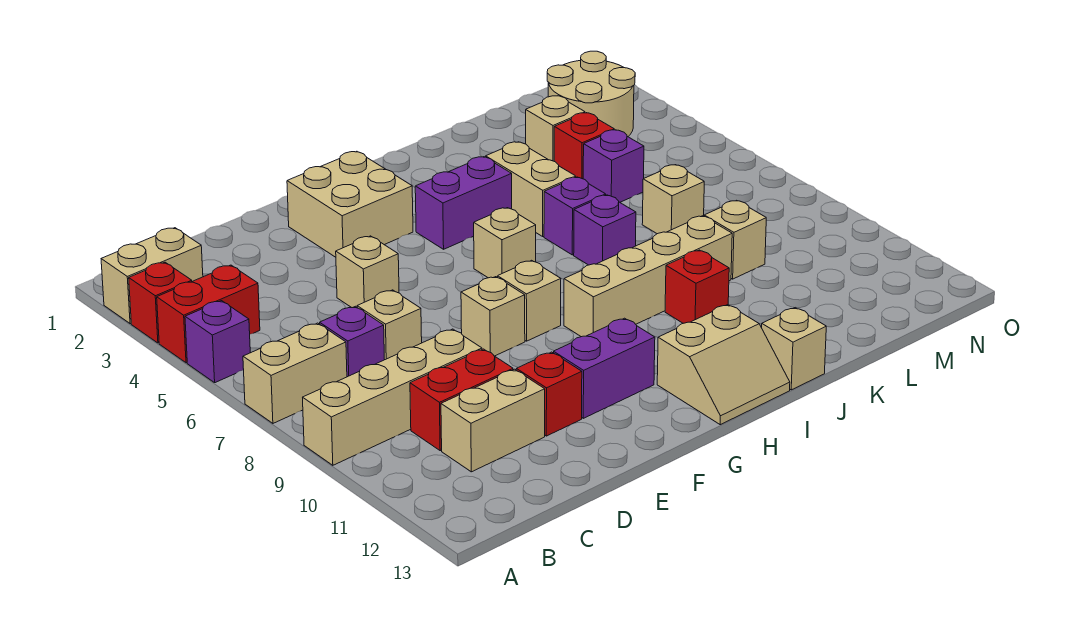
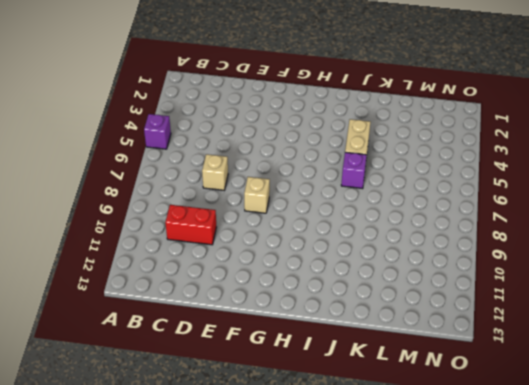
none -> tan 1x2 brick [101,228,203,324]
none -> red 1x1 brick [129,262,192,343]
none -> red 1x2 brick [157,265,260,363]
none -> tan 1x2 brick [243,323,347,423]

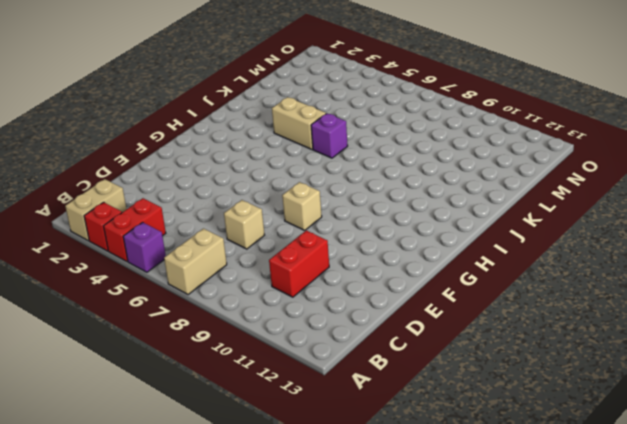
none -> tan 1x4 brick [303,329,482,465]
none -> purple 1x1 brick [320,306,385,377]
none -> tan 1x2 brick [441,369,545,472]
none -> tan 1x1 brick [336,236,399,308]

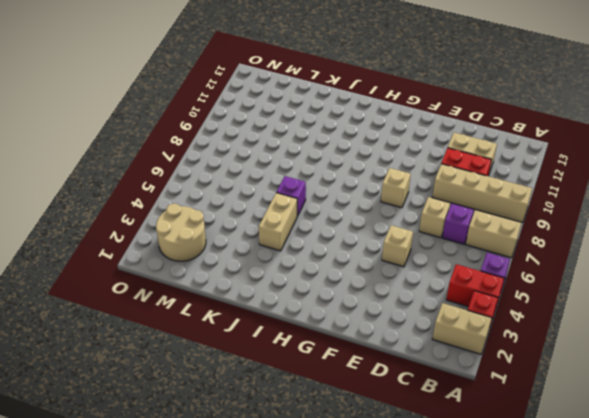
none -> red 1x1 brick [516,352,582,436]
none -> tan 2x2 brick [287,151,413,257]
none -> purple 1x2 brick [554,318,655,418]
none -> tan 1x1 brick [498,260,561,341]

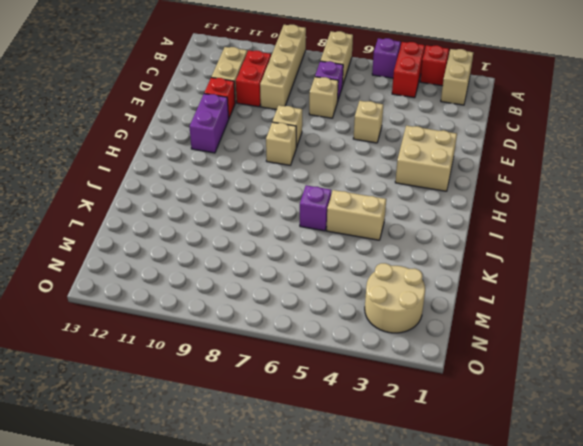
none -> purple 1x2 brick [415,157,512,249]
none -> tan 1x1 brick [474,208,536,278]
none -> tan 1x4 brick [564,216,732,337]
none -> tan 2x2 slope [657,305,790,425]

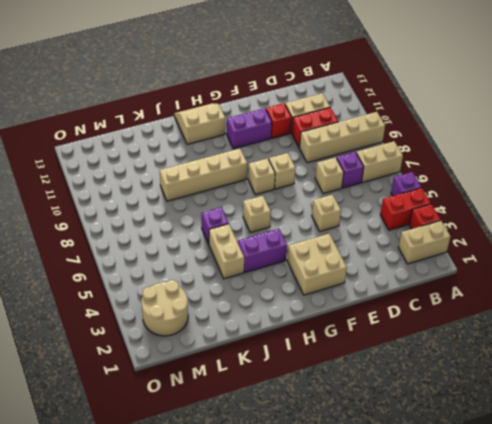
none -> purple 1x1 brick [574,195,636,265]
none -> red 1x1 brick [665,250,729,323]
none -> tan 1x1 brick [762,308,826,390]
none -> tan 1x1 brick [526,96,585,161]

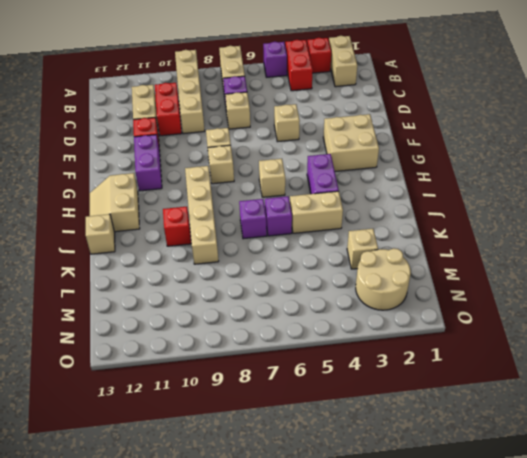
none -> red 1x1 brick [554,113,614,179]
none -> purple 1x1 brick [583,130,644,202]
none -> tan 1x1 brick [642,165,704,234]
none -> tan 1x1 brick [704,200,766,279]

